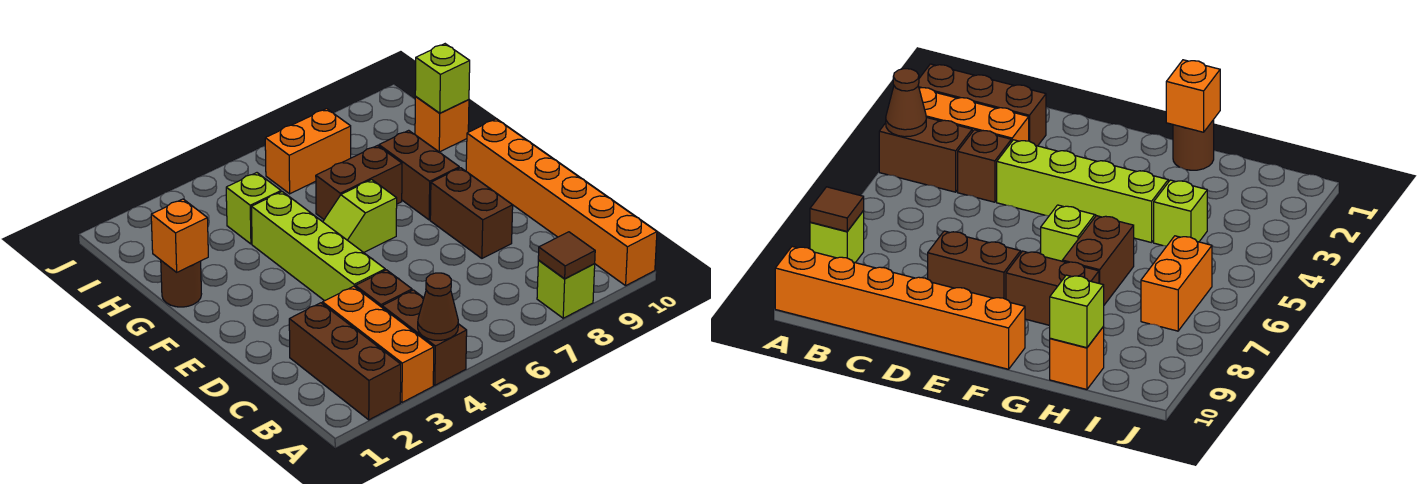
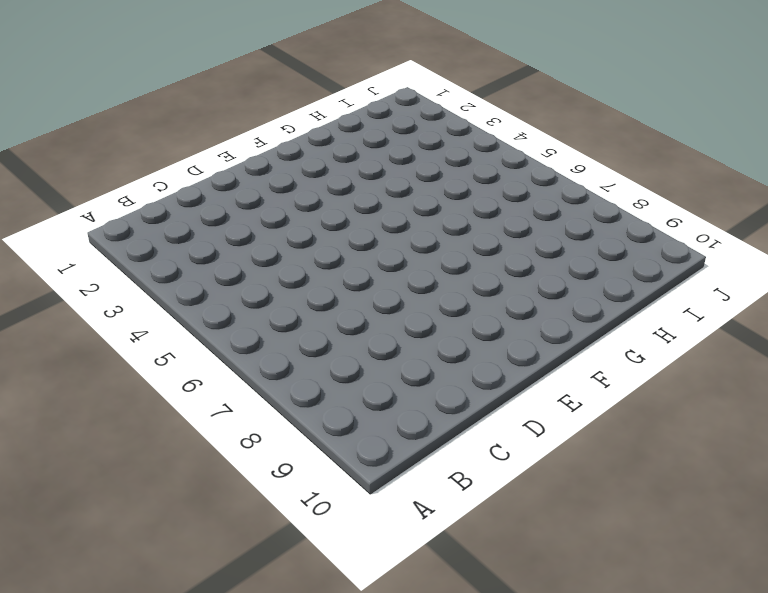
none -> brown 1x3 brick [289,303,401,420]
none -> orange 1x3 brick [323,286,434,402]
none -> brown 1x2 brick [382,290,467,385]

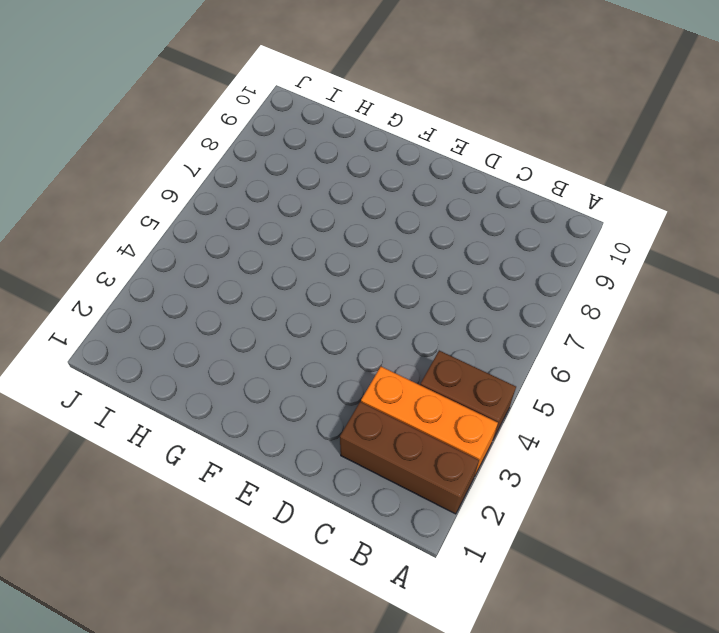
none -> lime 1x1 brick [537,261,595,318]
none -> orange 1x6 brick [466,119,657,286]
none -> brown 1x1 brick [355,270,412,307]

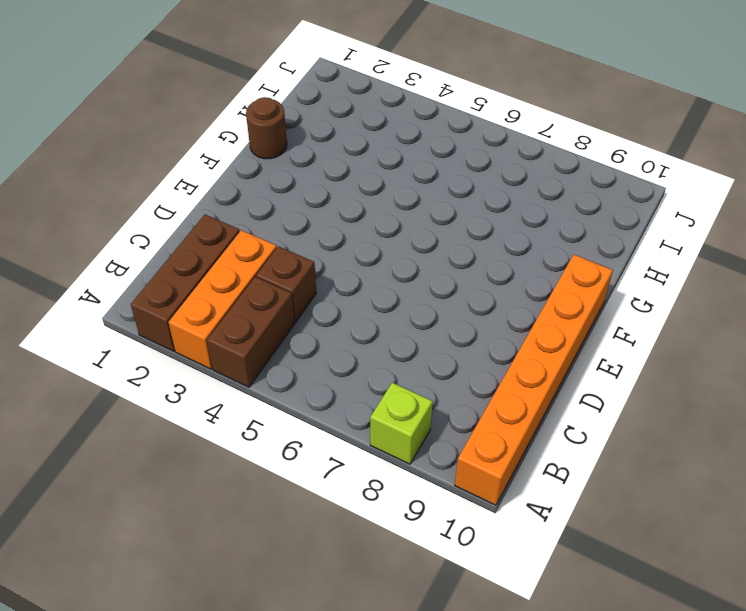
none -> lime 1x4 brick [251,192,385,301]
none -> brown 1x2 brick [430,168,513,258]
none -> lime 1x2 slope [323,180,397,253]

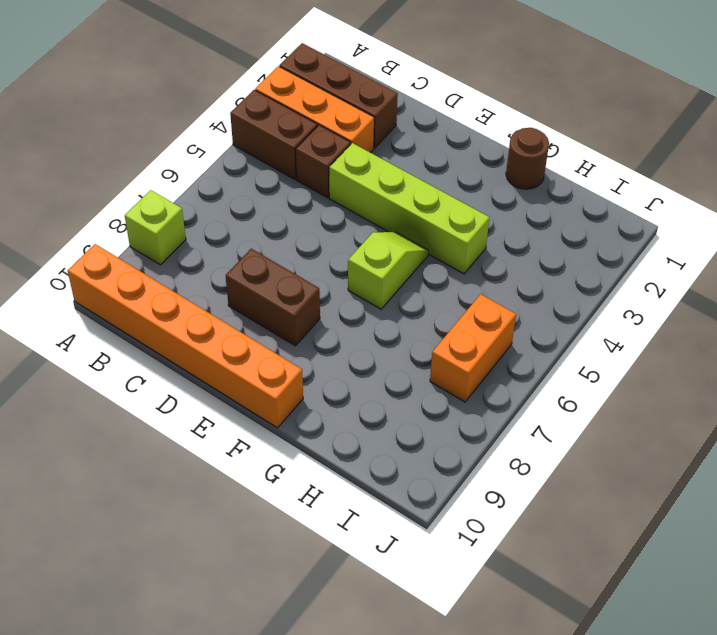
none -> brown 1x2 brick [379,130,459,220]
none -> brown 1x2 brick [316,146,402,219]
none -> lime 1x1 brick [226,173,281,244]

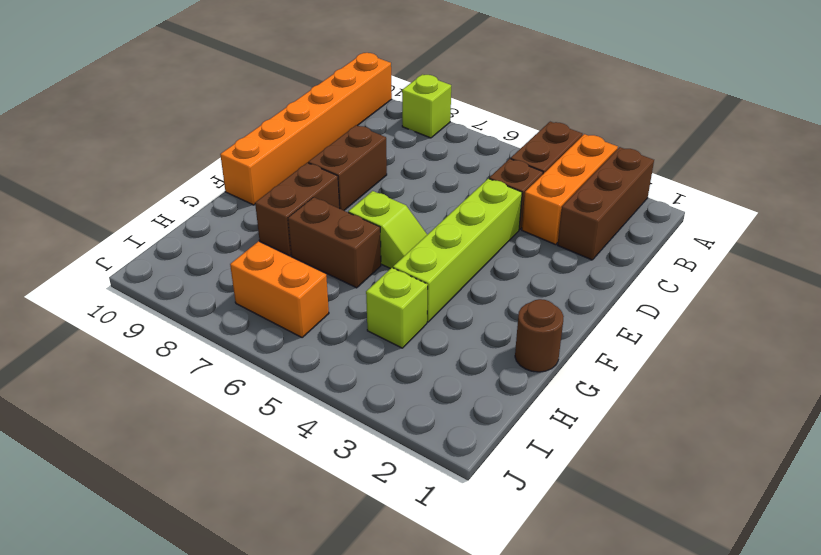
none -> orange 1x1 brick [415,97,469,152]
none -> brown 1x1 cone [418,273,458,340]
none -> brown 1x1 tile [538,232,595,279]

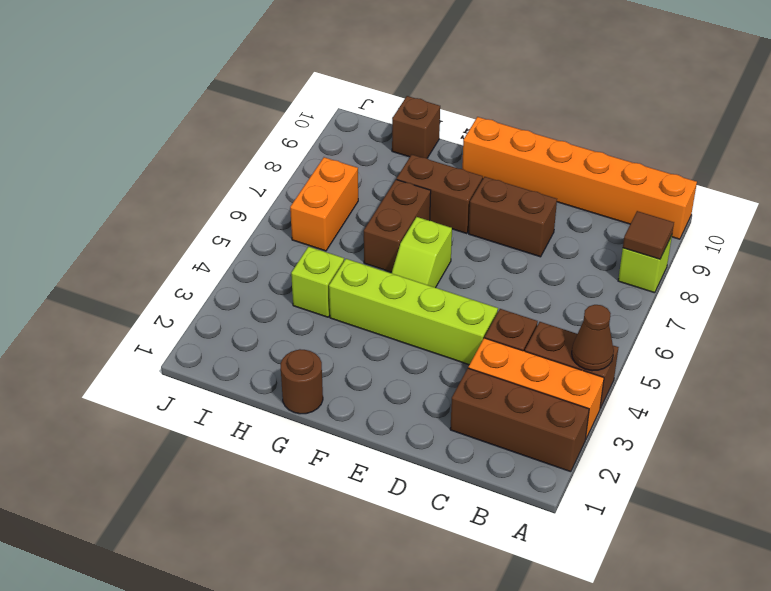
brown 1x1 brick [392,96,440,158] -> orange 1x1 brick [415,97,469,152]
none -> orange 1x1 brick [151,199,208,272]
none -> lime 1x1 brick [415,44,470,113]

